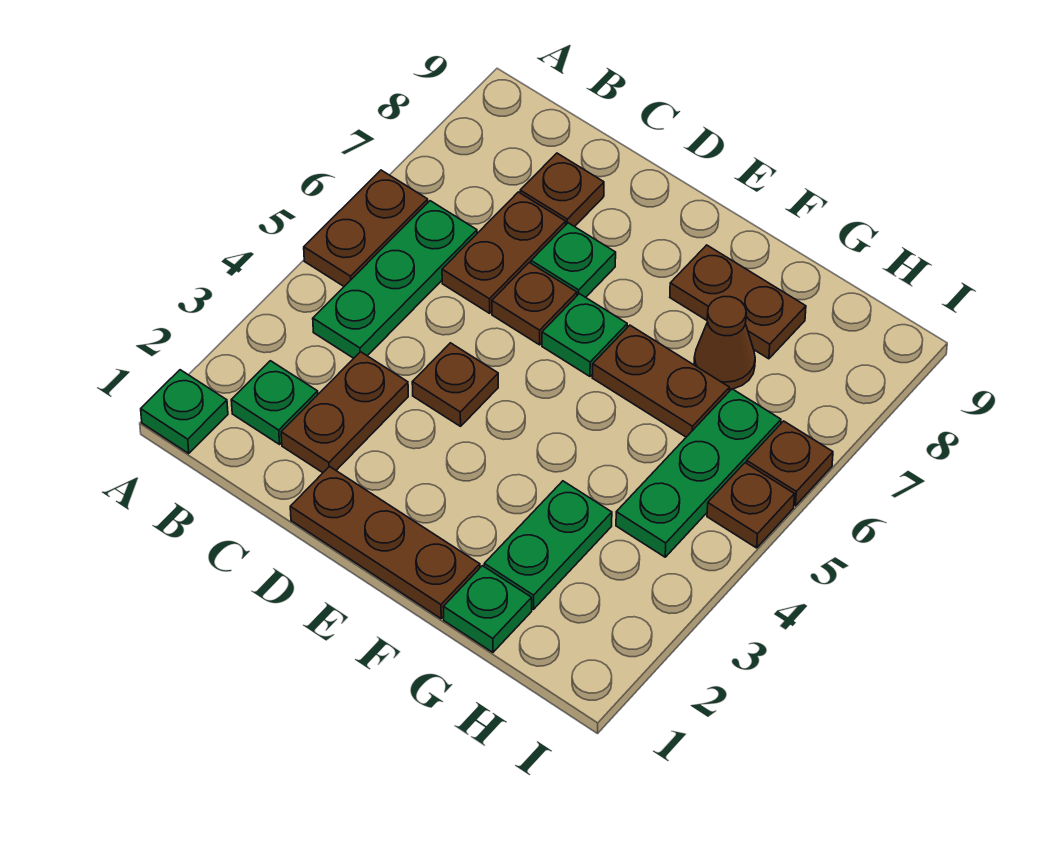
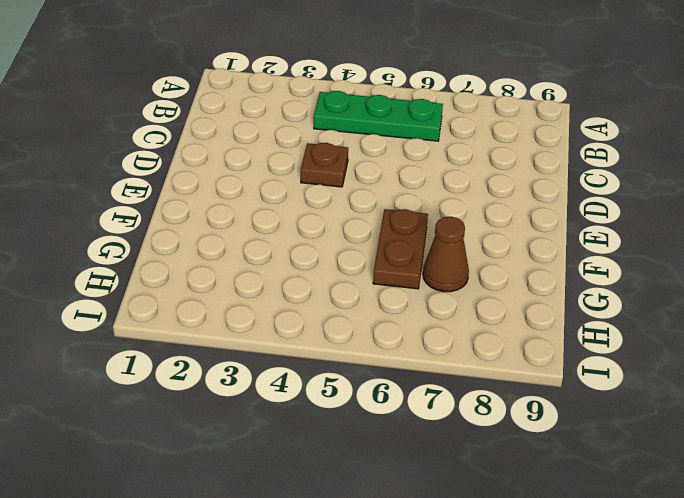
none -> green 1x1 plate [141,370,228,453]
none -> brown 1x2 plate [304,170,428,286]
none -> green 1x1 plate [231,361,318,444]

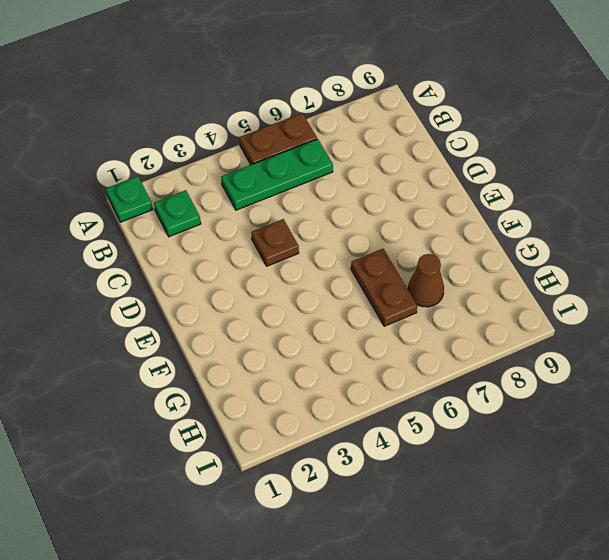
none -> brown 1x2 plate [281,352,408,473]
none -> brown 1x2 plate [442,192,566,313]
none -> brown 1x1 plate [520,153,604,227]

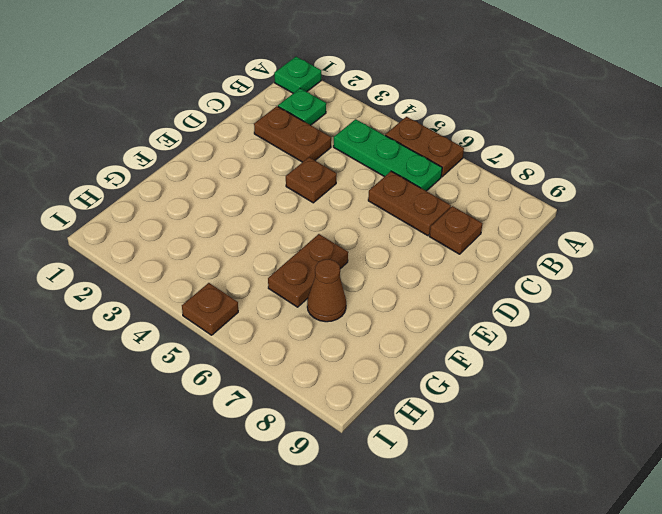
none -> brown 1x3 plate [290,467,480,619]
none -> brown 1x1 plate [492,262,577,345]
none -> green 1x1 plate [531,223,616,297]

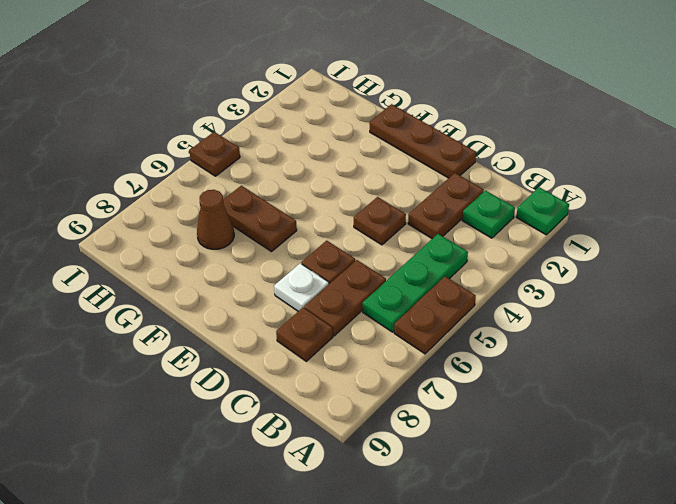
white 1x1 plate [274,263,329,311] -> green 1x1 plate [531,223,616,297]
none -> green 1x1 plate [542,294,627,376]
none -> brown 1x2 plate [670,245,806,359]
none -> green 1x1 plate [444,566,532,652]

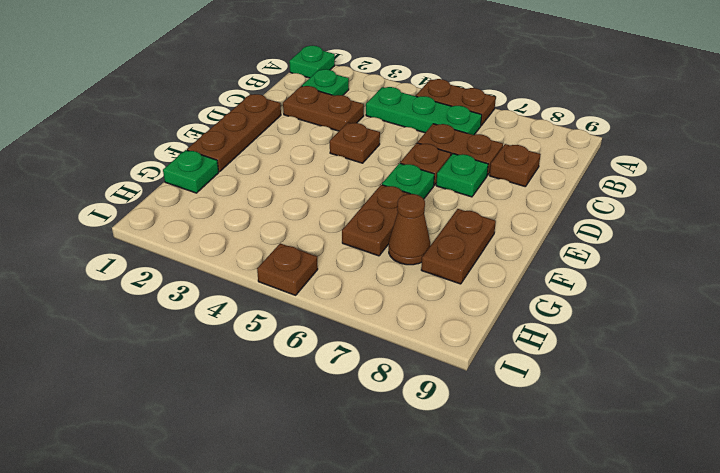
none -> green 1x2 plate [484,481,612,609]
none -> green 1x3 plate [616,389,781,557]
none -> brown 1x1 plate [747,421,833,506]

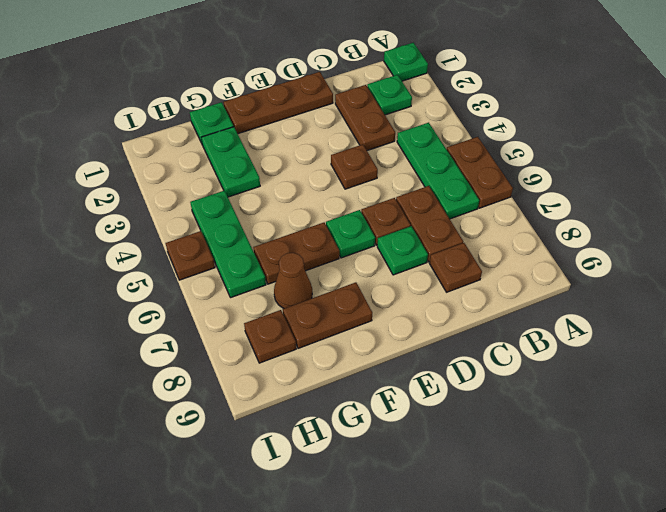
brown 1x1 plate [244,310,296,363] -> brown 1x1 plate moved to [747,421,833,506]

